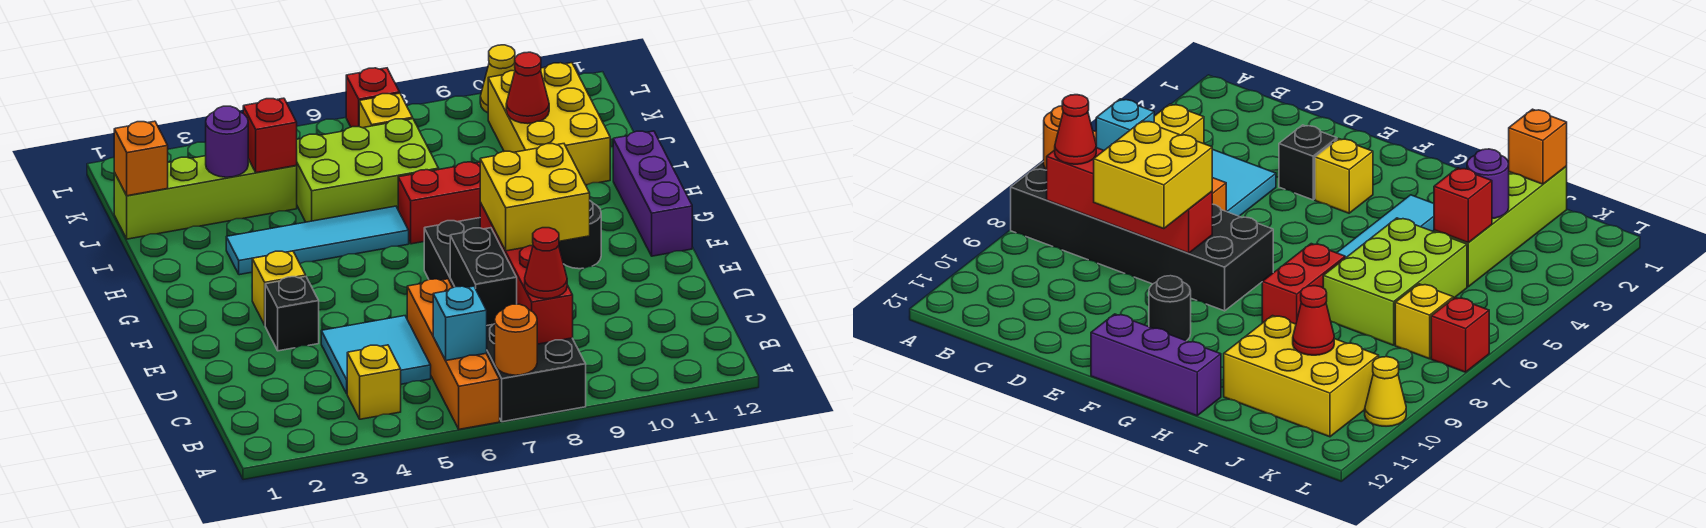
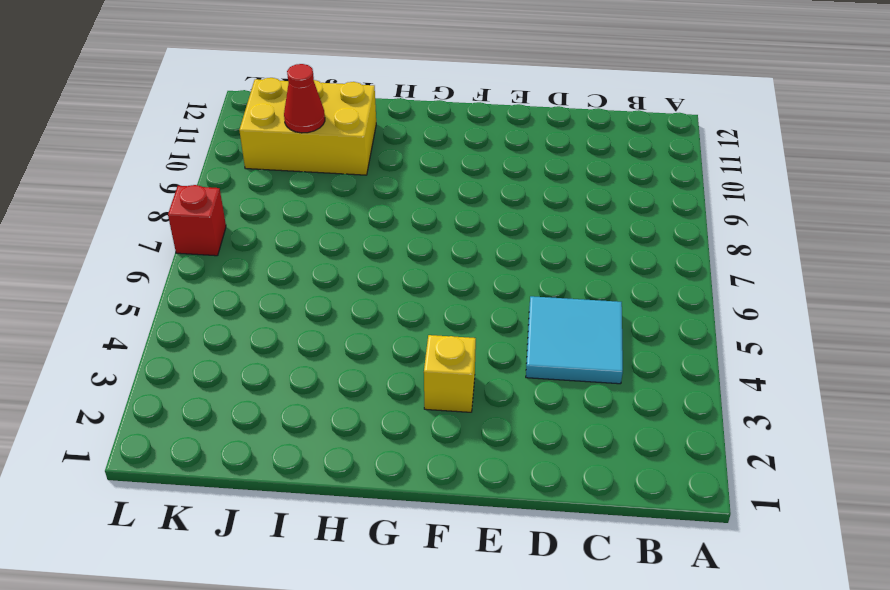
none -> orange 1x4 brick [407,279,500,429]
none -> black 2x6 brick [424,218,586,422]
none -> yellow 1x1 brick [347,345,401,419]

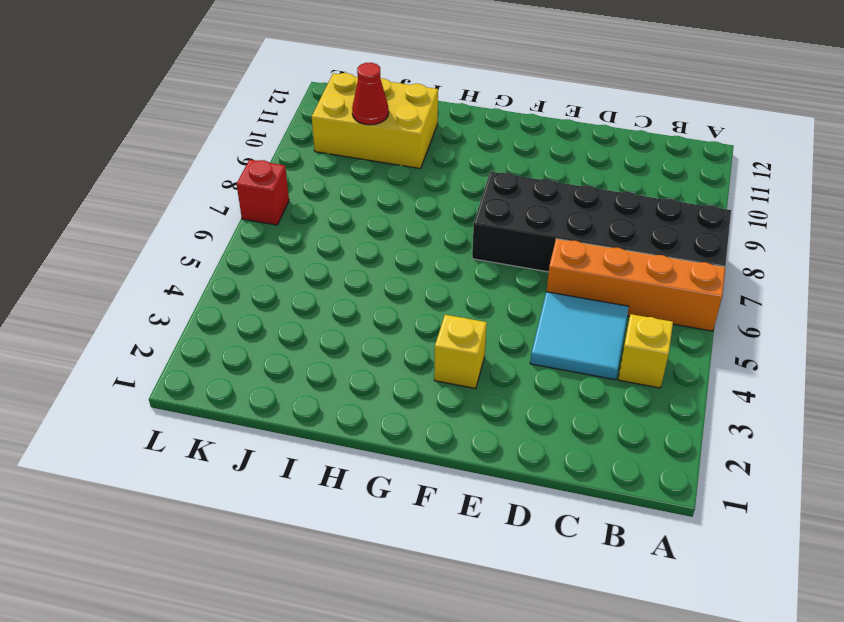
none -> black 1x1 brick [265,277,319,351]
none -> black 1x1 round brick [559,201,601,269]
none -> purple 1x3 brick [613,131,692,256]

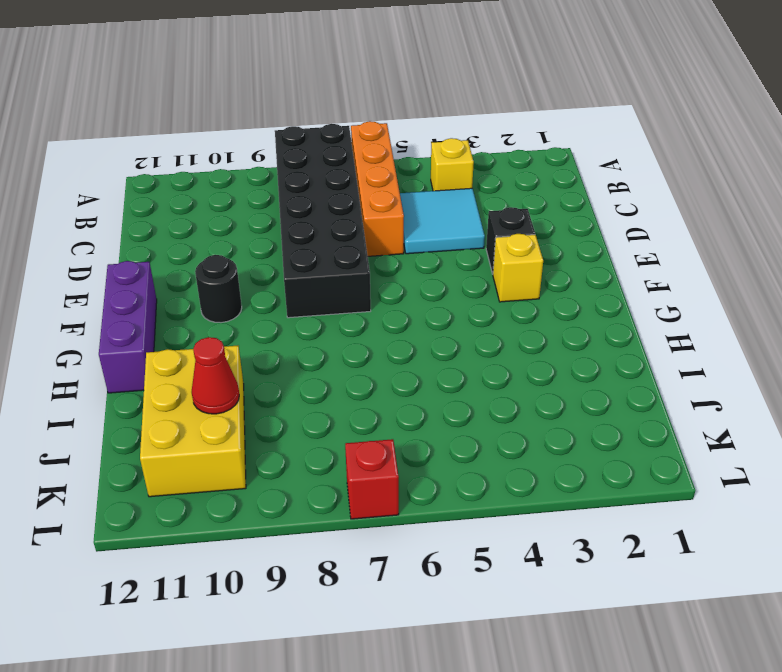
none -> cyan 1x4 tile [226,206,409,275]
none -> red 1x2 brick [398,162,481,244]
none -> lime 2x3 brick [296,119,439,222]

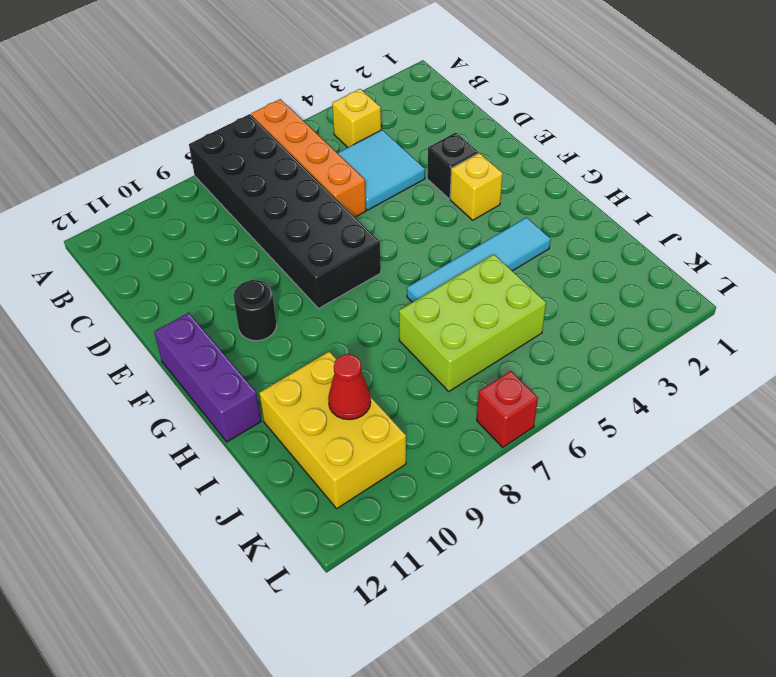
none -> red 1x2 brick [398,162,481,244]
none -> lime 1x4 brick [114,156,297,239]
none -> yellow 1x1 brick [359,93,413,128]

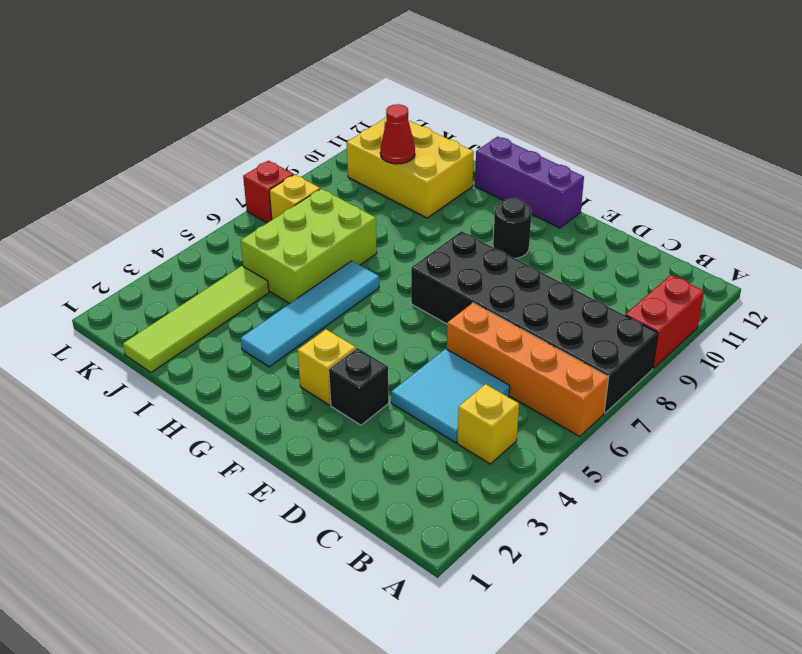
red 1x2 brick [625,275,704,368] -> red 1x2 brick moved to [398,162,481,244]
lime 1x4 tile [123,266,269,372] -> lime 1x4 brick [114,156,297,239]
none -> yellow 1x1 cone [480,45,515,113]
none -> orange 1x1 round brick [495,304,537,375]
none -> cyan 1x1 brick [433,286,487,361]

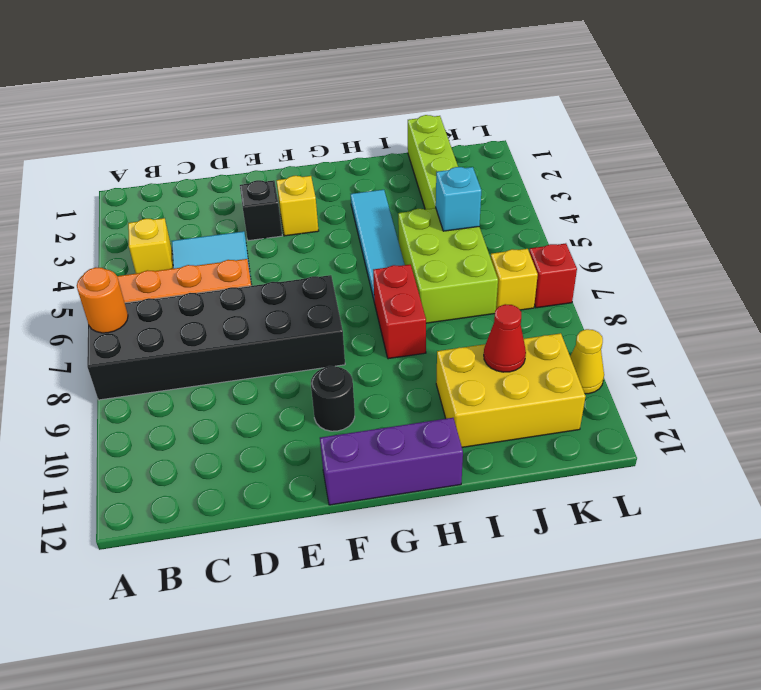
cyan 1x1 brick [436,167,481,231] -> cyan 1x1 brick moved to [433,286,487,361]
none -> red 1x4 brick [480,203,573,344]
none -> black 1x2 brick [450,228,517,325]
none -> orange 1x1 brick [114,121,168,196]

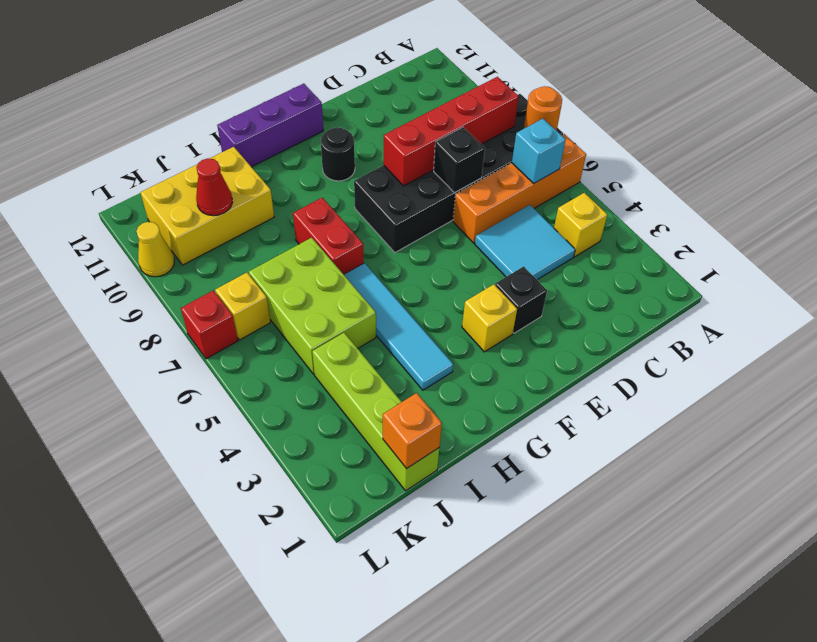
black 1x1 brick [434,127,485,193] -> black 1x2 brick [450,228,517,325]
none -> purple 1x1 round brick [206,106,248,177]
none -> red 1x1 brick [243,98,297,173]
none -> red 1x1 cone [525,228,567,299]

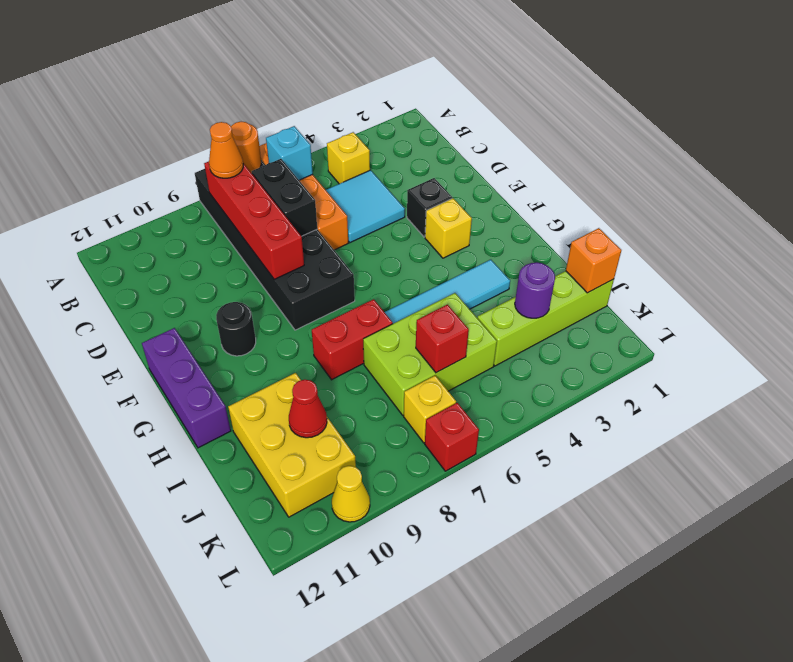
orange 1x1 cone [209,122,243,178] -> red 1x1 cone [525,228,567,299]
red 1x1 brick [416,305,469,373] -> red 1x1 brick moved to [243,98,297,173]
none -> yellow 2x2 brick [480,144,590,251]

